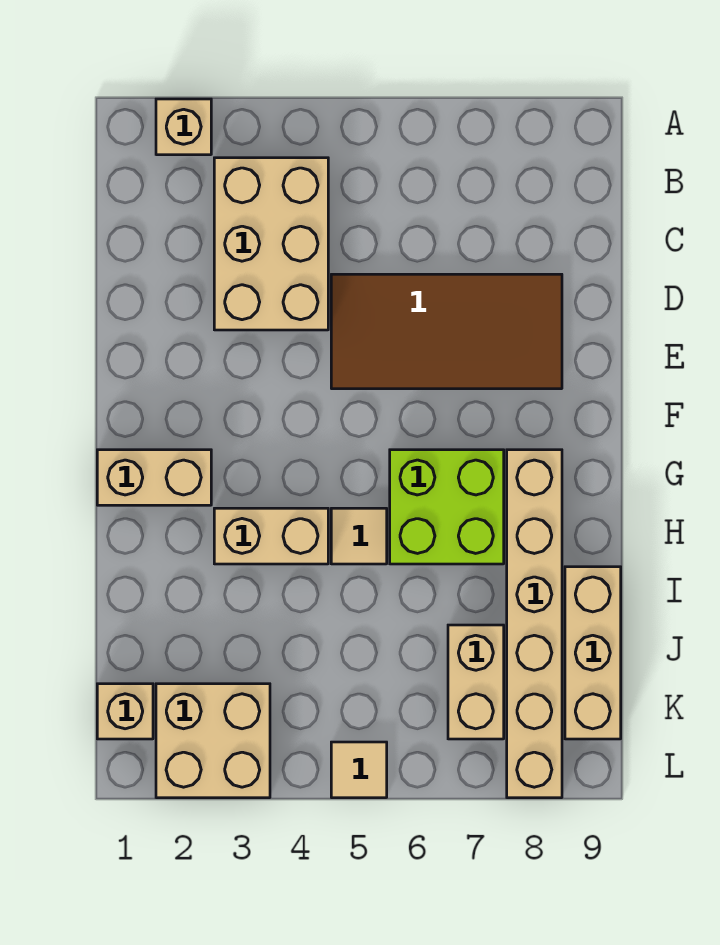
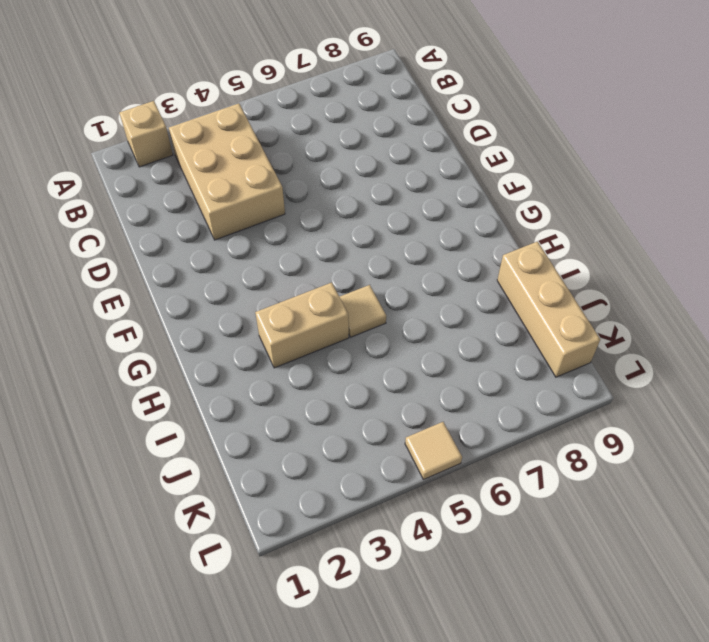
none -> brown 2x4 tile [331,274,562,389]
none -> tan 1x2 brick [97,450,211,505]
none -> lime 2x2 brick [390,450,504,564]

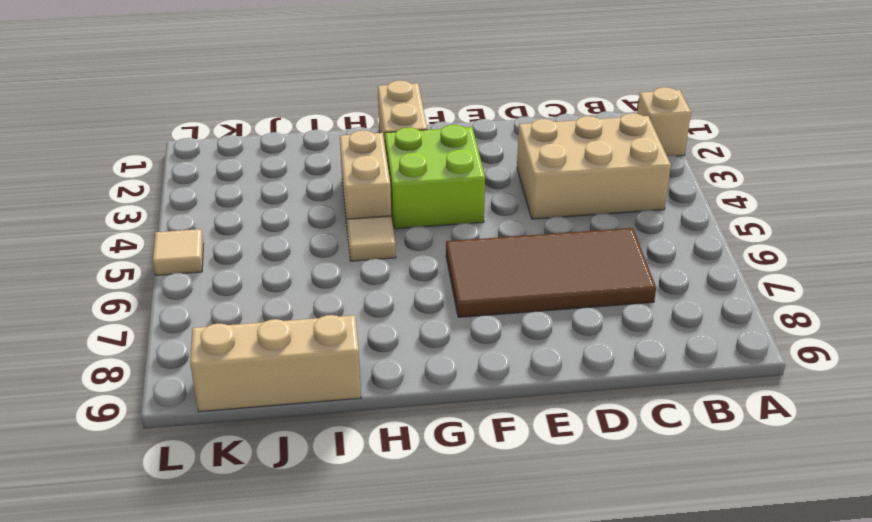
brown 2x4 tile [446,228,656,317] -> brown 2x4 tile turned to [331,274,562,389]
lime 2x2 brick [385,125,485,229] -> lime 2x2 brick moved to [390,450,504,564]
none -> tan 1x6 brick [507,450,562,798]
none -> tan 1x2 brick [448,625,504,739]
none -> tan 1x1 brick [97,684,153,739]

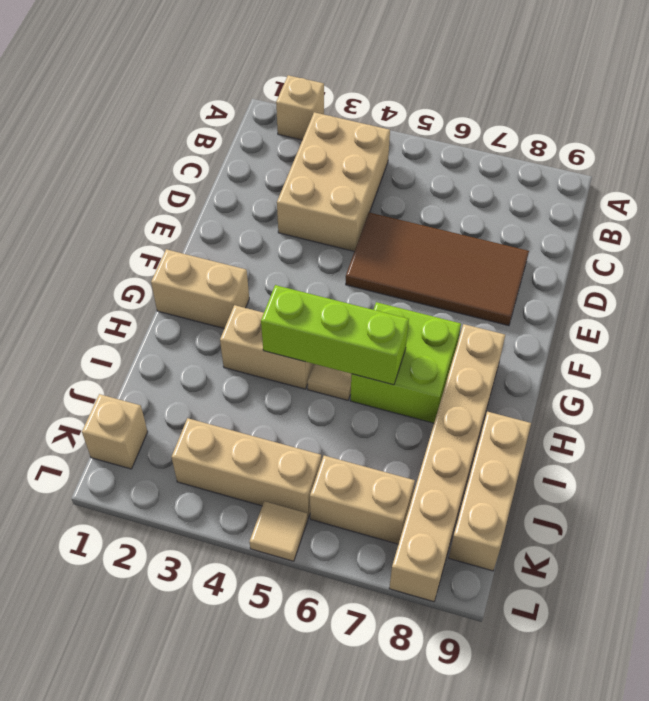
lime 1x3 brick [261,285,409,385] -> none
tan 1x3 brick [172,418,321,518] -> tan 2x2 brick [156,684,270,798]
tan 1x2 brick [310,456,415,544] -> tan 1x2 brick turned to [448,625,504,739]

